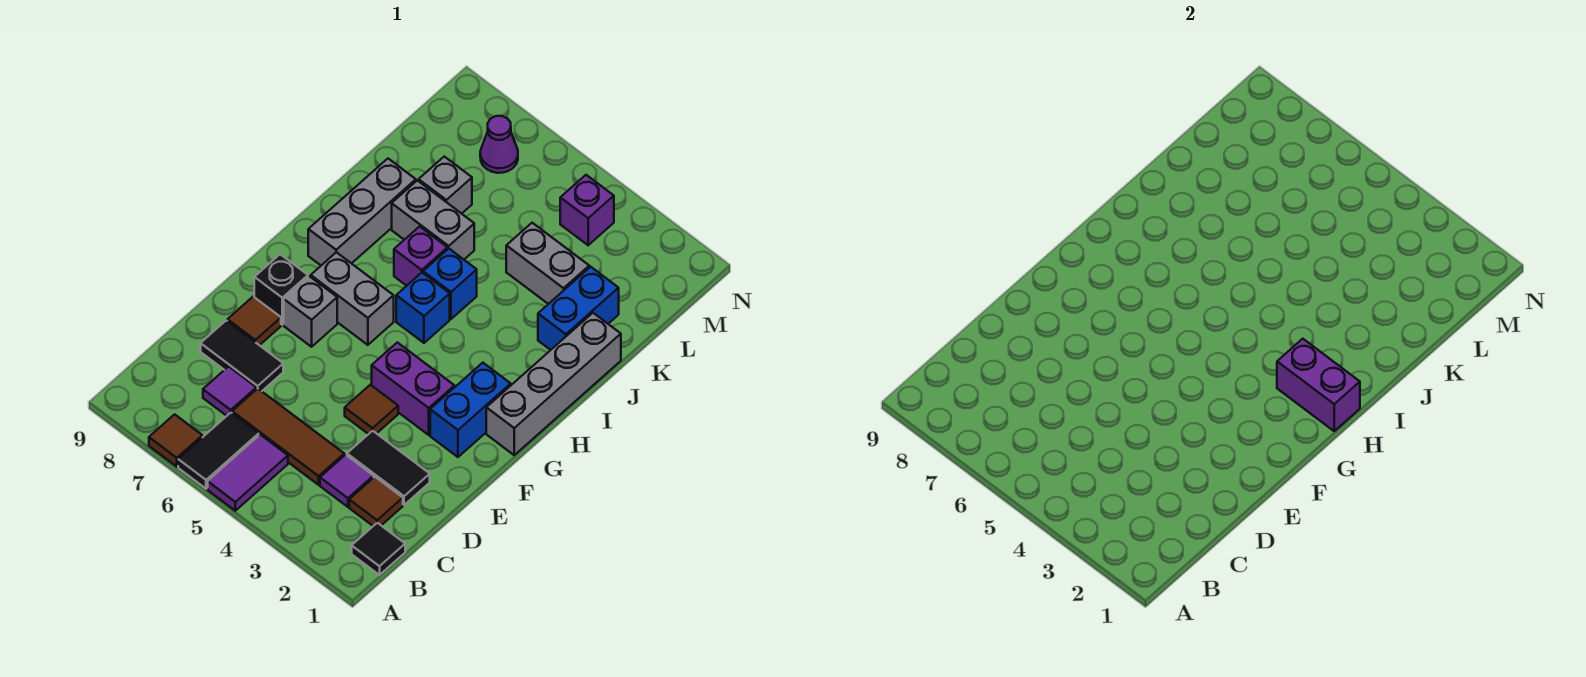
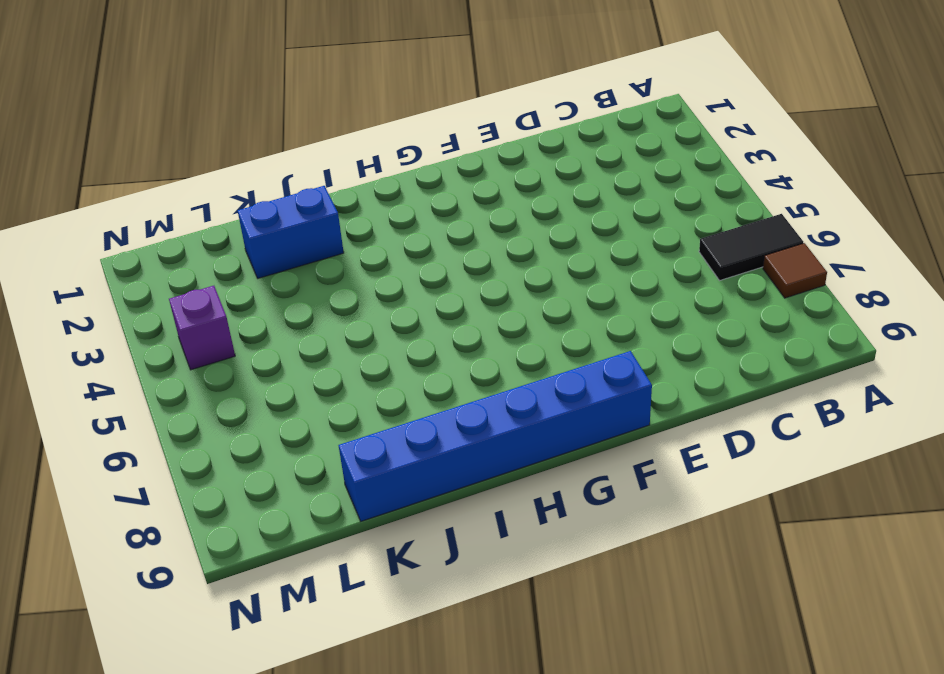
blue 1x6 brick [338,351,652,521] -> none
none -> purple 1x2 tile [208,435,288,511]
none -> black 1x1 tile [352,523,405,575]
none -> brown 1x1 tile [349,477,403,526]

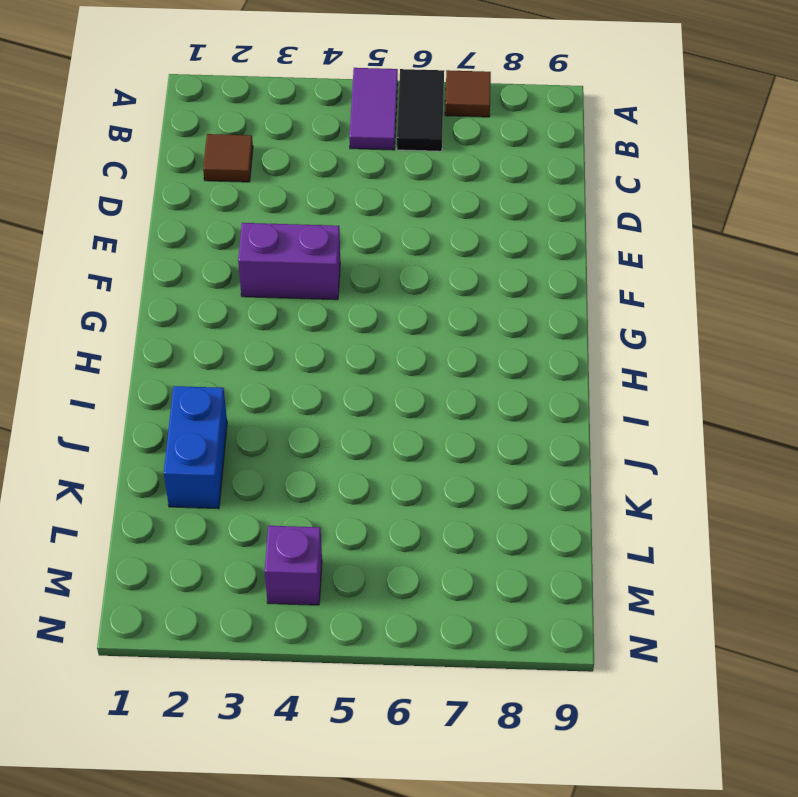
none -> black 1x1 tile [352,523,405,575]
none -> purple 1x1 tile [320,455,374,507]
none -> brown 1x3 tile [232,389,344,485]

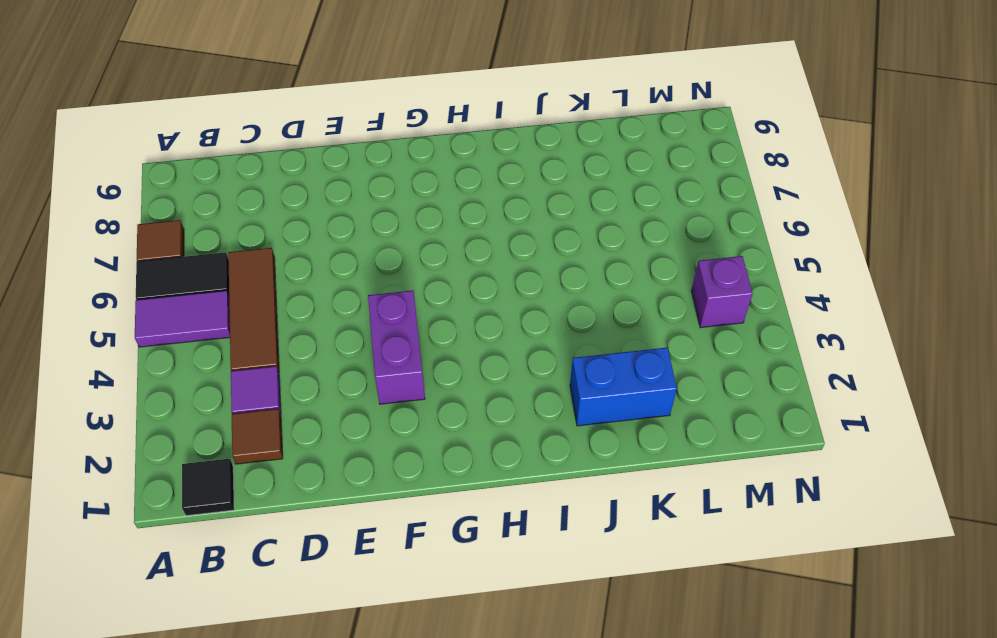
none -> purple 1x1 tile [203,367,256,416]
none -> black 1x2 tile [347,431,430,505]
none -> black 1x2 tile [201,321,283,391]

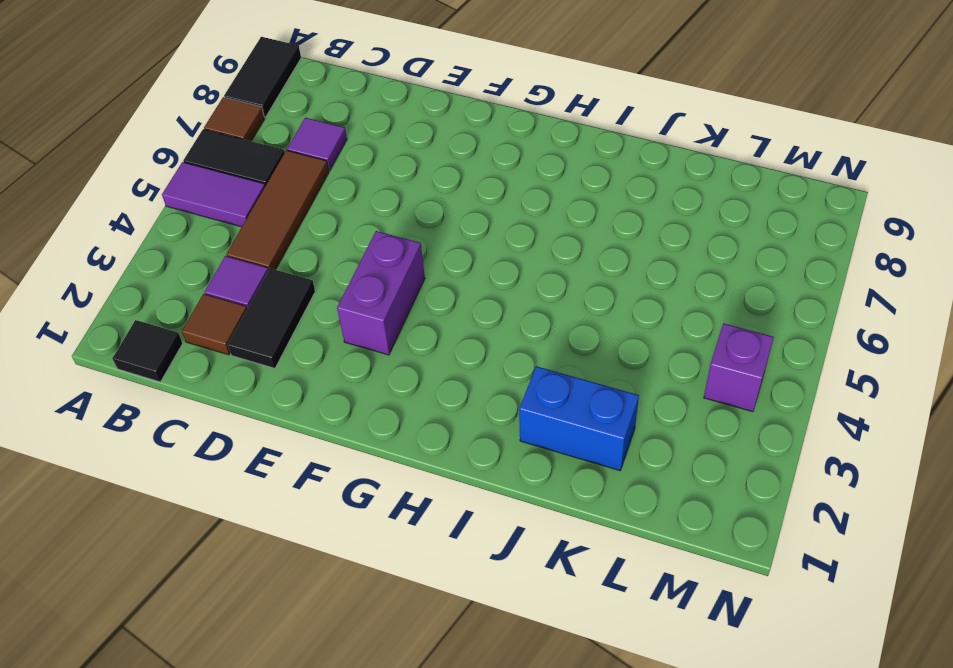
black 1x2 tile [224,37,301,117] -> black 1x2 tile moved to [201,321,283,391]
none -> brown 1x1 tile [345,385,398,434]
none -> brown 1x1 tile [227,297,281,345]
none -> blue 1x2 brick [430,363,511,457]

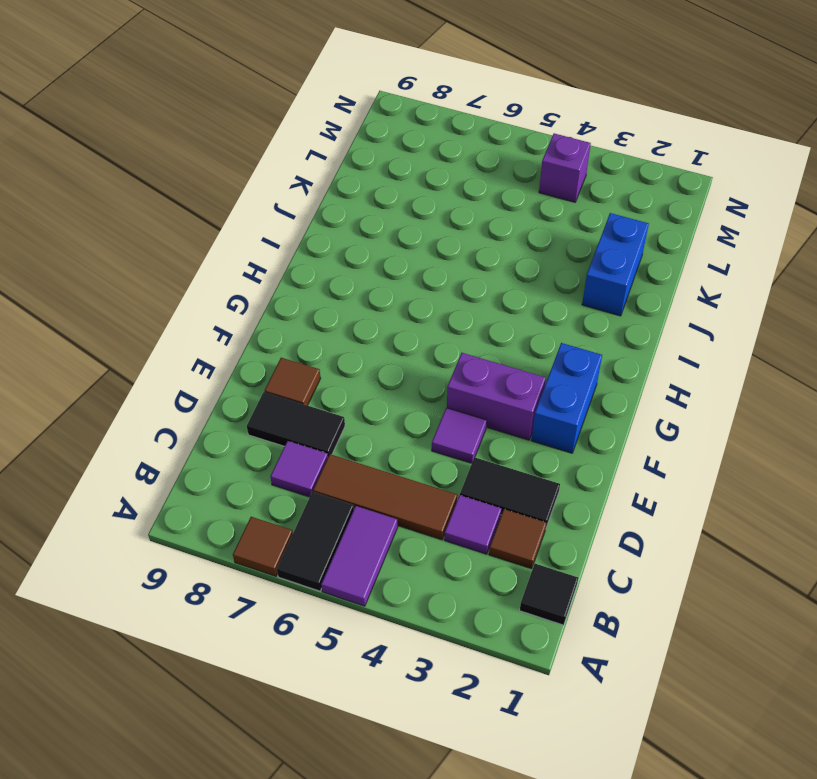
purple 1x1 tile [432,408,487,463] -> brown 1x1 tile [345,385,398,434]
none -> grey 1x1 brick [284,276,337,347]
none -> black 1x1 brick [254,254,308,325]
none -> grey 1x4 brick [486,313,621,455]

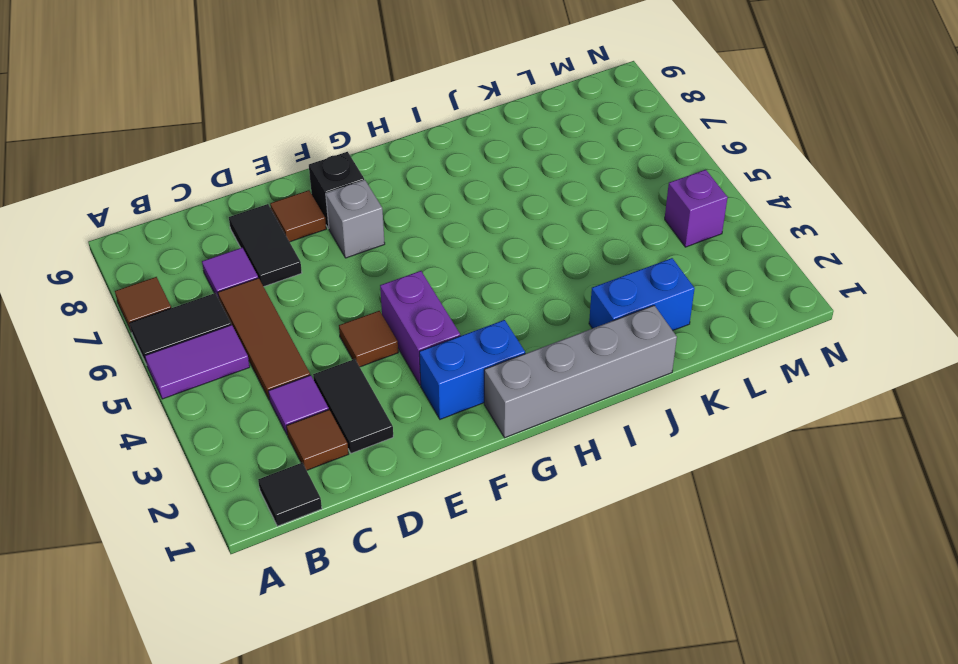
none -> grey 1x2 brick [311,252,394,345]
none -> blue 1x1 brick [396,273,450,343]
none -> grey 1x3 brick [308,159,416,265]

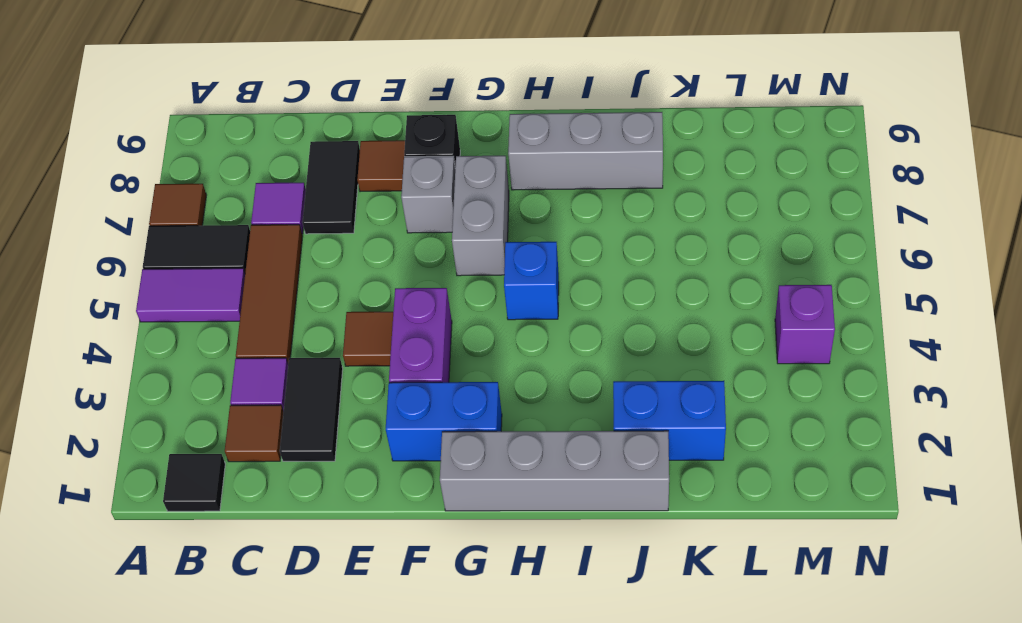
none -> blue 1x1 brick [423,249,477,319]
none -> purple 1x1 brick [394,226,447,286]
none -> grey 1x2 brick [392,180,474,259]

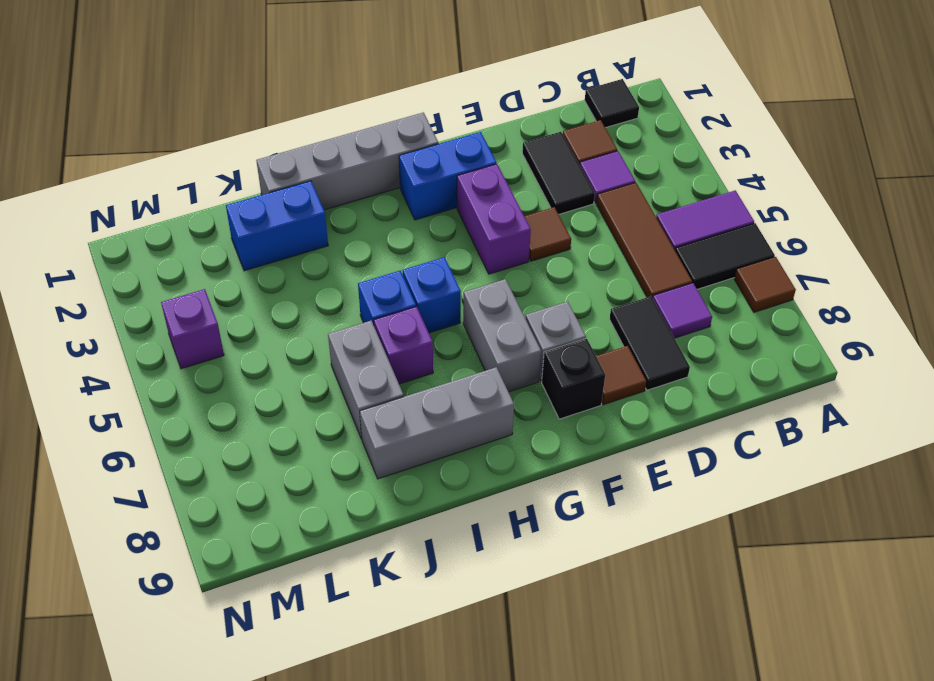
none -> grey 1x2 brick [506,223,589,304]
none -> grey 1x1 brick [419,157,472,214]
none -> purple 1x1 cone [480,116,518,173]

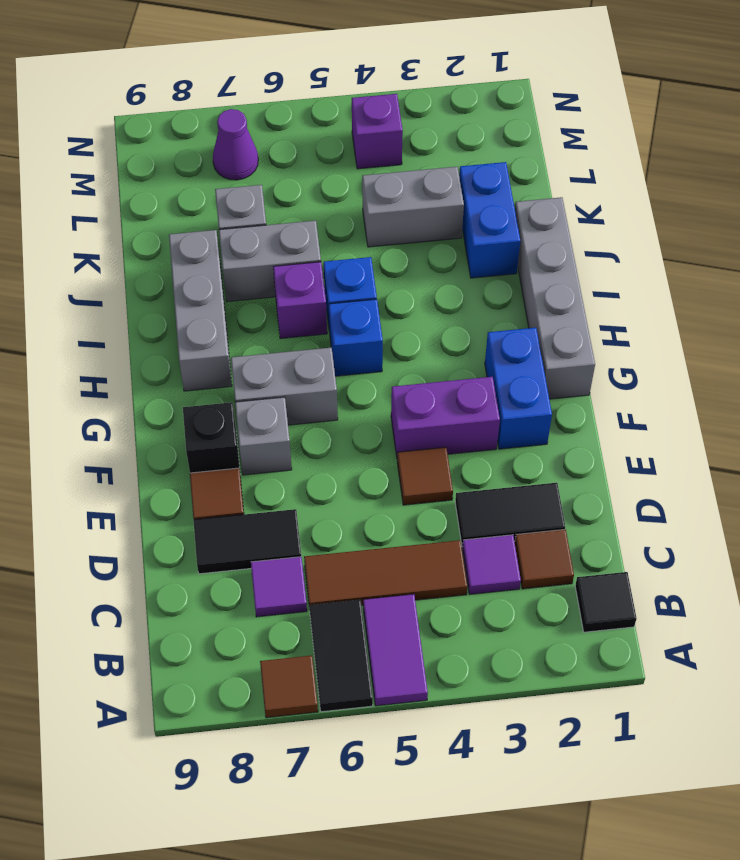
none -> purple 1x2 brick [1277,339,1360,431]

